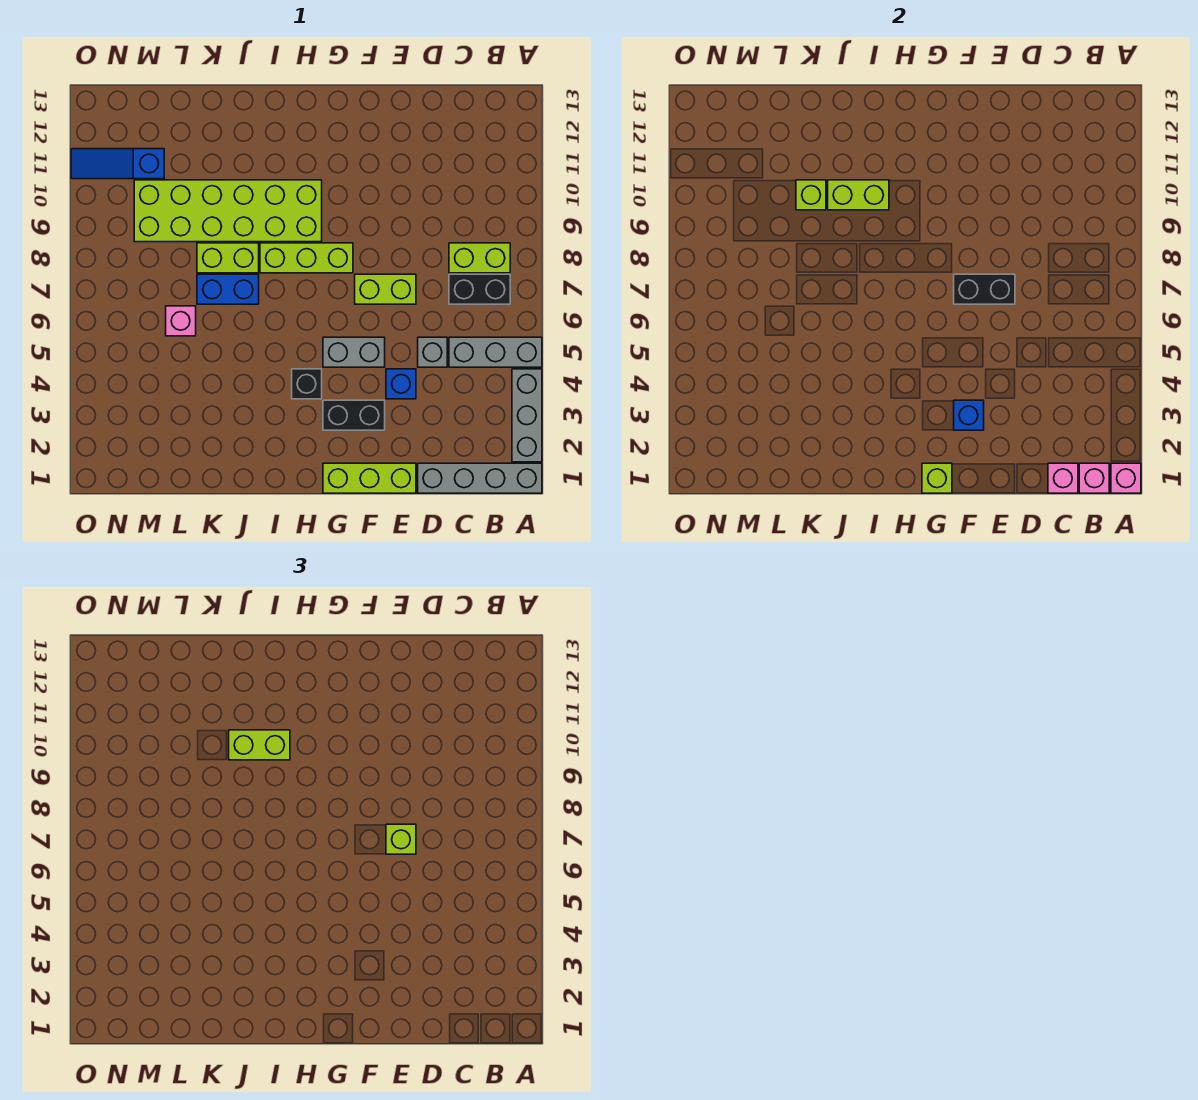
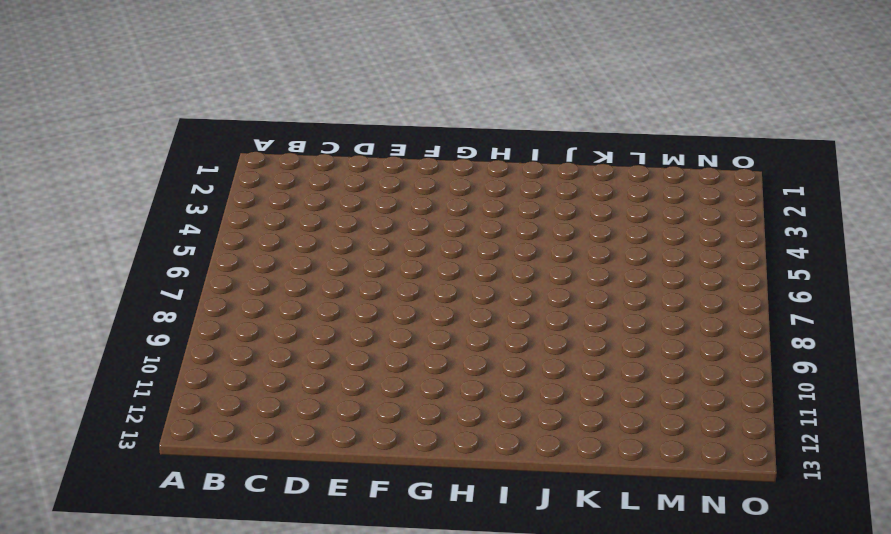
none -> grey 1x4 brick [418,463,542,493]
none -> grey 1x3 brick [512,369,542,462]
none -> grey 1x3 brick [449,337,542,367]

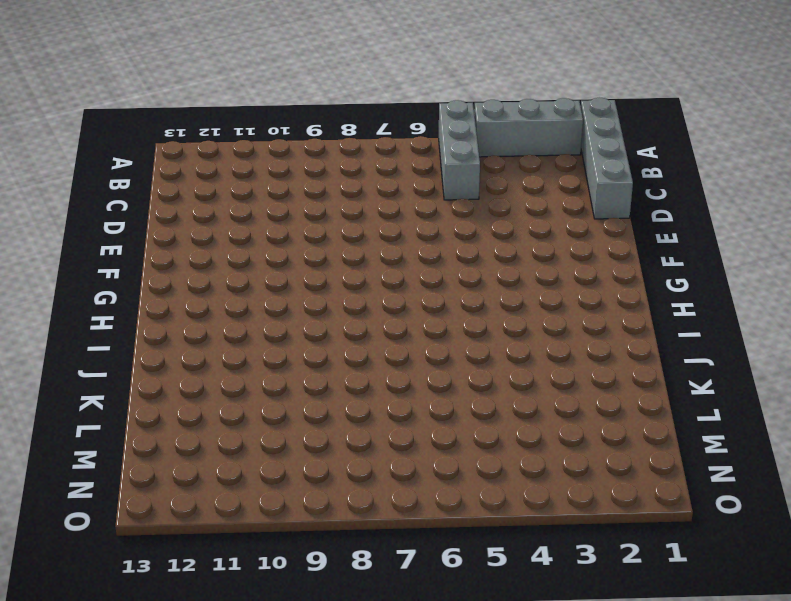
none -> black 1x2 brick [449,274,510,304]
none -> lime 1x2 brick [449,243,510,273]
none -> grey 1x1 brick [418,337,447,367]

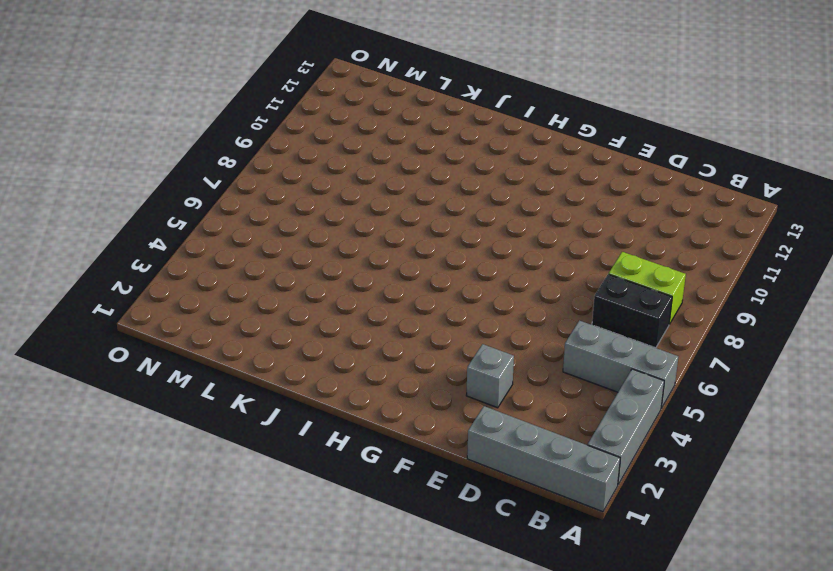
grey 1x1 brick [466,344,514,408] -> grey 1x1 brick moved to [418,337,447,367]
none -> lime 1x3 brick [323,463,416,493]
none -> blue 1x1 brick [386,369,416,399]
none -> lime 1x2 brick [355,274,416,304]

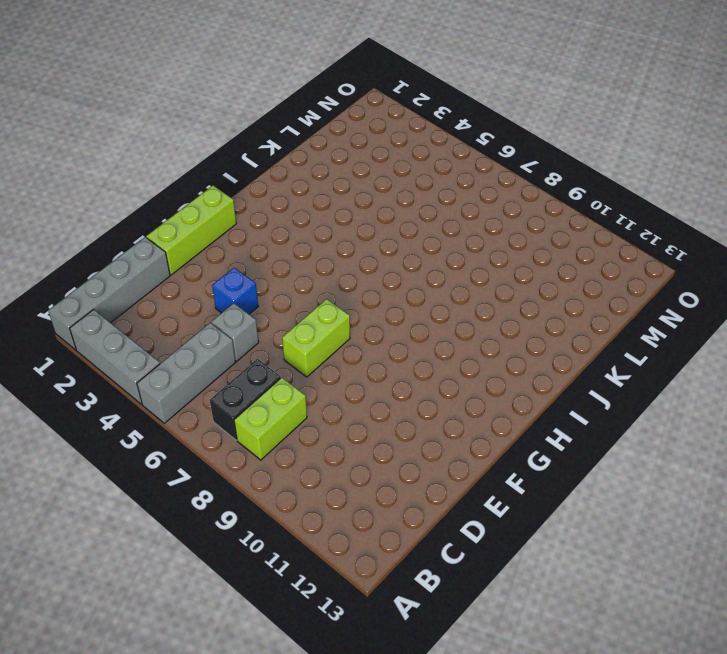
none -> black 1x2 brick [323,400,385,430]
none -> grey 1x2 brick [323,337,385,367]
none -> lime 1x3 brick [260,243,353,273]

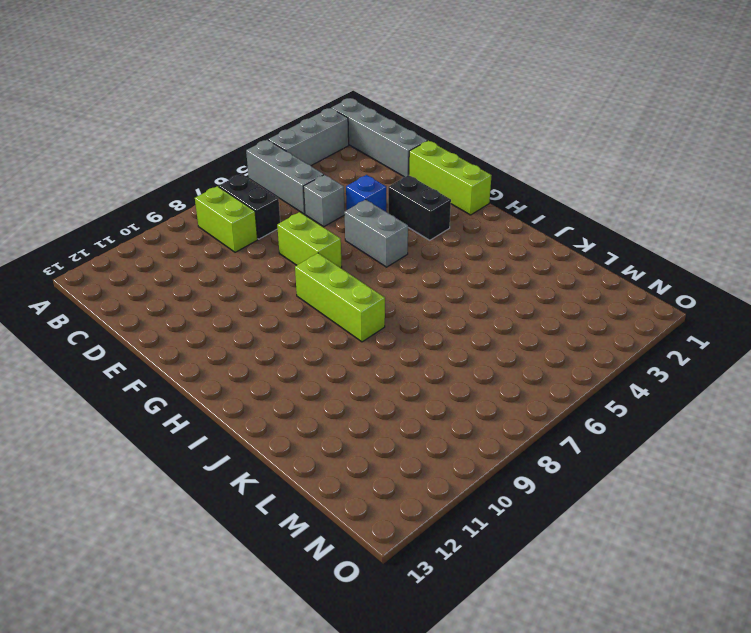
none -> black 1x1 brick [292,369,322,399]
none -> lime 2x6 brick [134,180,322,242]
none -> blue 1x2 brick [197,274,259,304]

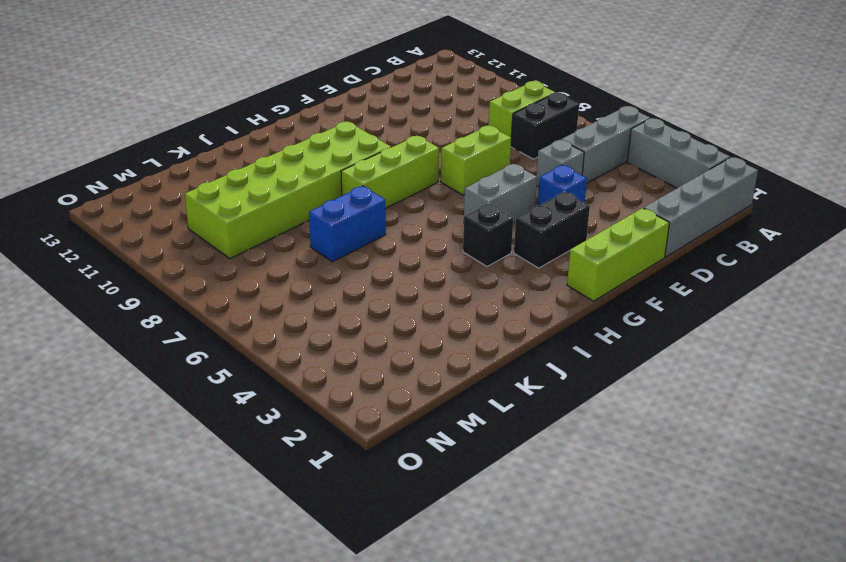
none -> lime 1x2 brick [197,243,259,273]
none -> pink 1x1 brick [166,306,196,336]
none -> blue 1x3 slope [71,149,164,179]

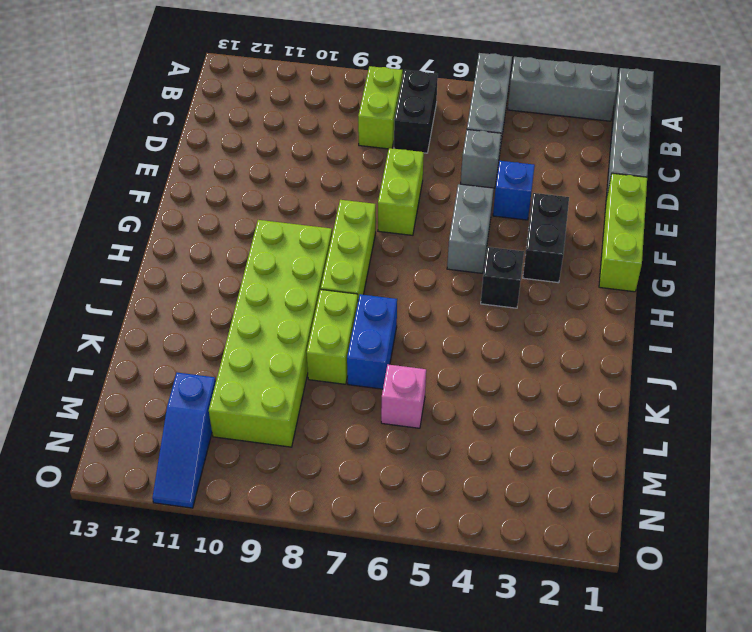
none -> pink 1x1 brick [1111,463,1141,493]
none -> pink 1x1 brick [1079,463,1109,493]
none -> pink 1x1 brick [1048,463,1078,493]

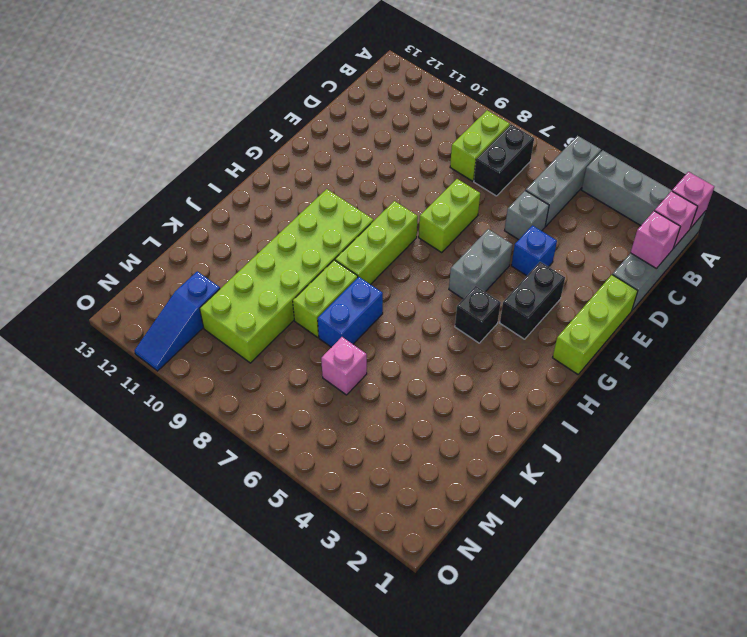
none -> black 1x2 brick [954,274,1015,304]
none -> blue 1x1 brick [954,400,984,430]
none -> lime 1x1 brick [922,463,952,493]

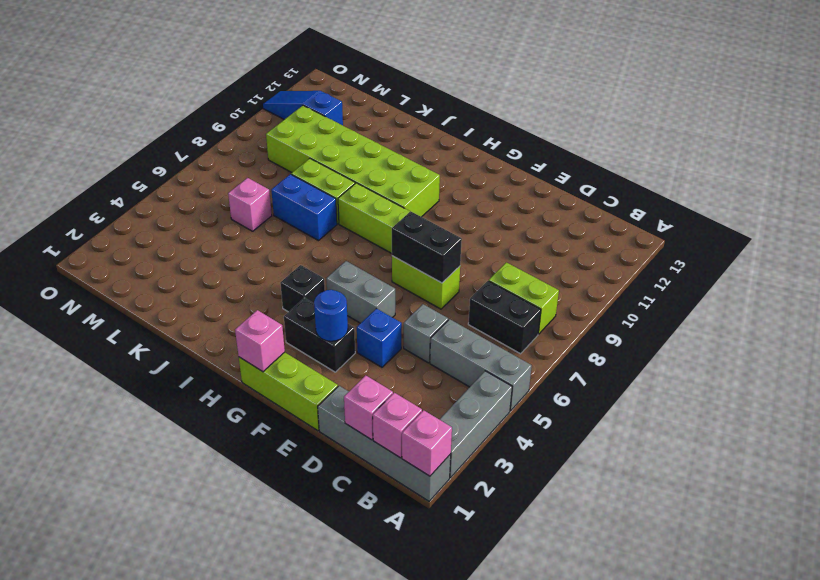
blue 1x1 round brick [314,290,348,341] -> blue 1x1 brick [954,400,984,430]
pink 1x1 brick [235,310,285,372] -> lime 1x1 brick [922,463,952,493]
none -> lime 1x2 brick [828,180,889,210]
none -> lime 1x1 brick [796,180,826,210]
none -> lime 1x1 brick [386,824,416,854]

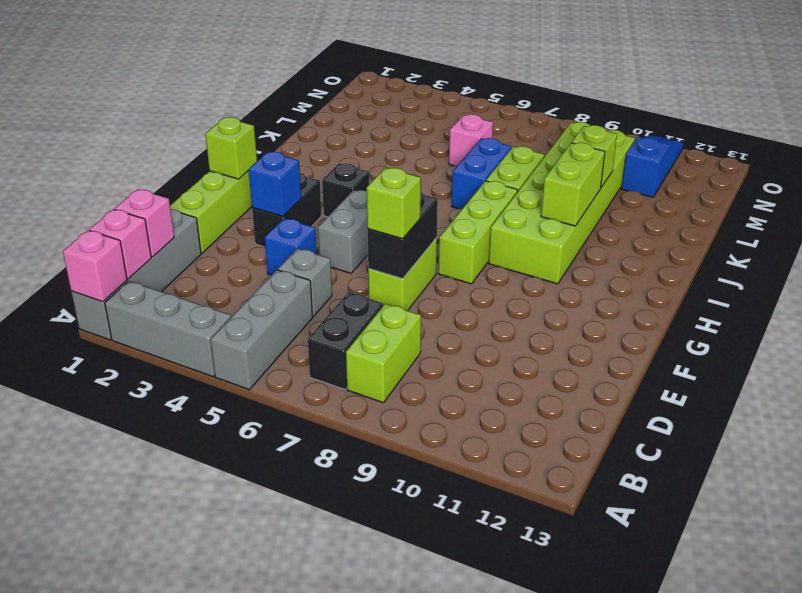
none -> lime 1x2 brick [229,730,290,760]

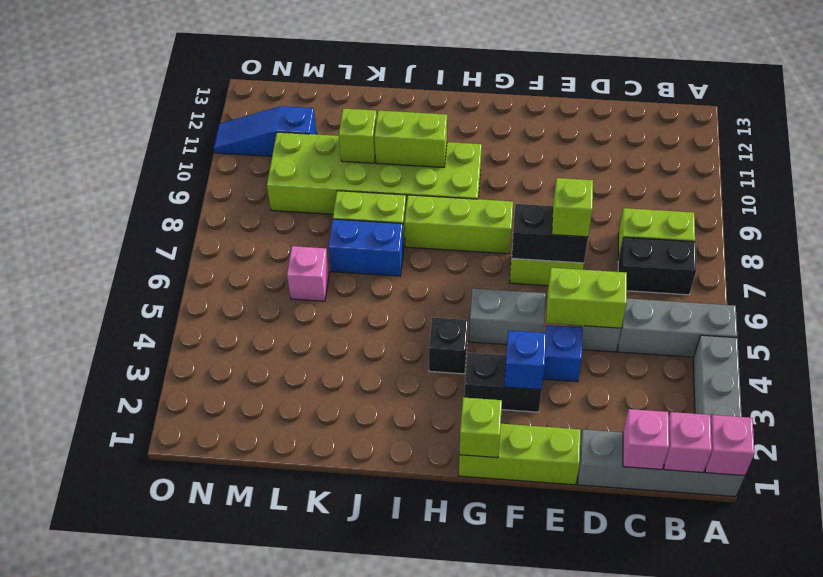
lime 1x2 brick [546,268,627,328] -> lime 1x2 brick moved to [229,730,290,760]

